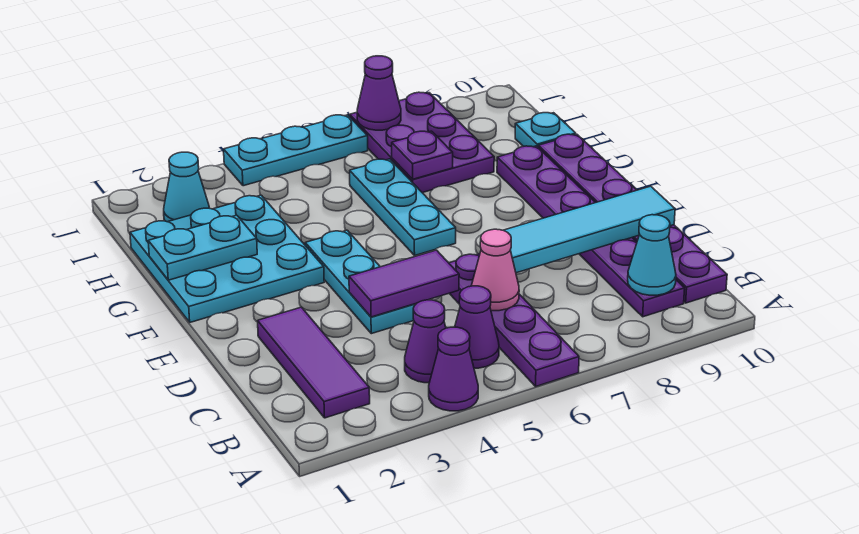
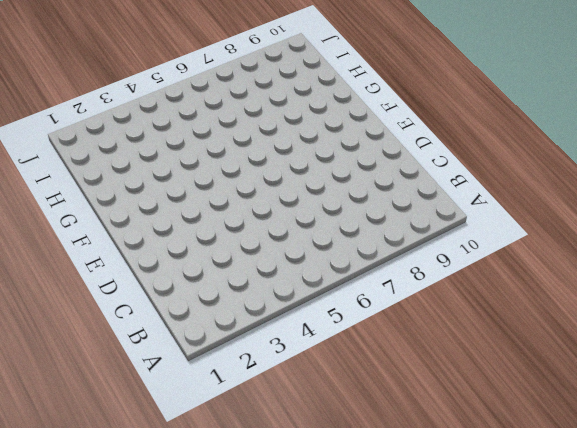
none -> purple 1x1 cone [429,327,478,411]
none -> purple 1x4 plate [449,254,579,386]
none -> purple 1x3 tile [258,307,370,418]

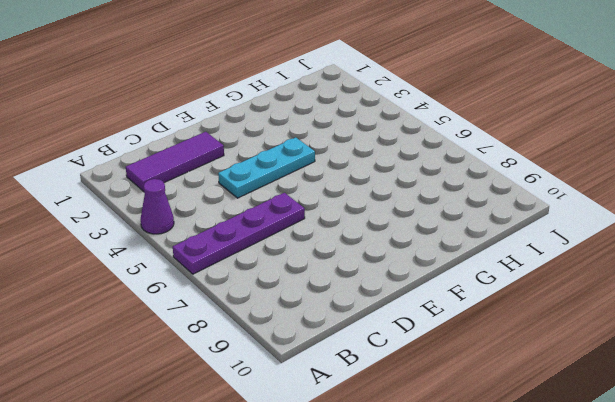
none -> purple 1x1 cone [405,300,446,383]
none -> purple 1x1 cone [455,286,499,368]
none -> purple 1x6 plate [497,146,685,317]

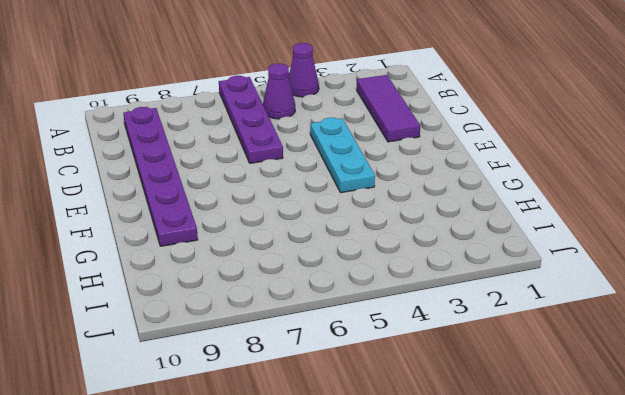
none -> purple 1x1 cone [405,300,446,383]
none -> purple 1x6 plate [538,134,727,303]
none -> cyan 3x3 plate [130,195,324,322]

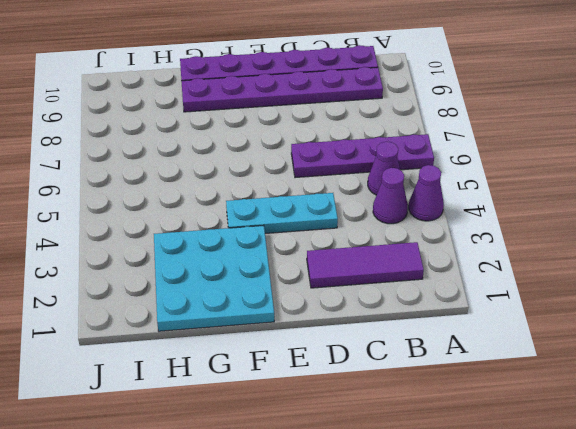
none -> cyan 1x3 plate [350,159,456,255]
none -> purple 2x3 plate [350,92,494,193]
none -> cyan 1x1 plate [515,113,576,147]

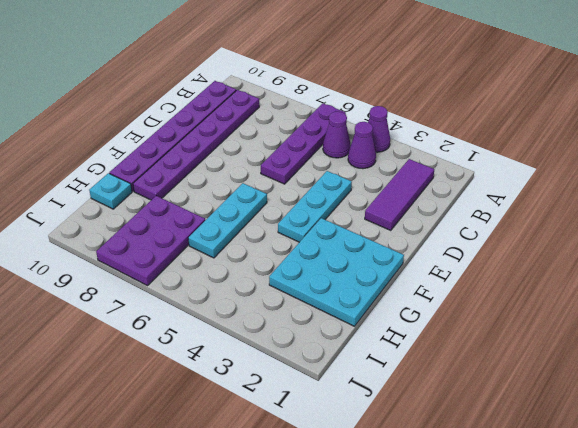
none -> cyan 1x1 cone [164,152,209,222]
none -> cyan 1x3 plate [224,115,368,186]
none -> cyan 1x1 cone [628,215,676,295]

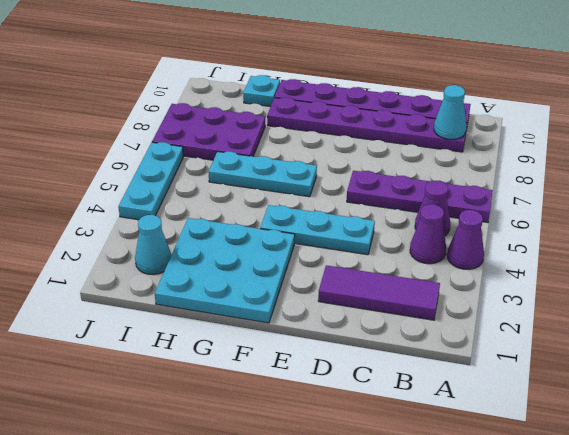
none -> pink 1x1 cone [471,229,519,311]
none -> purple 1x2 tile [349,250,459,317]
none -> cyan 1x4 tile [503,186,675,273]

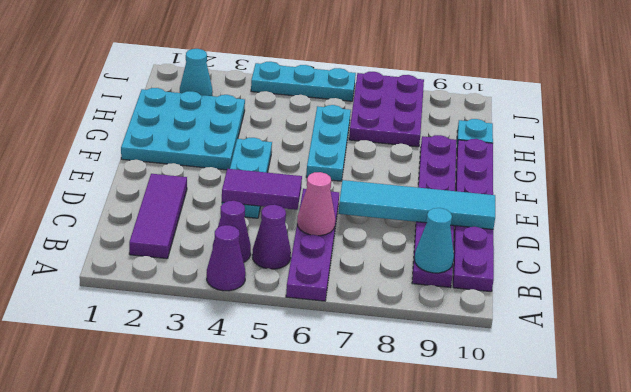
none -> cyan 1x2 plate [148,215,257,280]
none -> purple 1x1 plate [392,131,453,179]
none -> purple 1x1 cone [357,56,401,130]

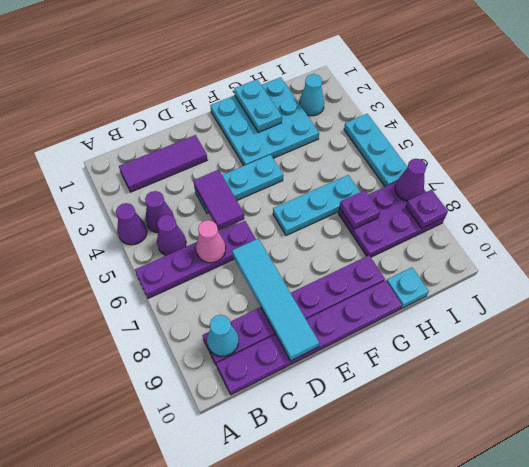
purple 1x1 plate [406,190,448,228] -> none

